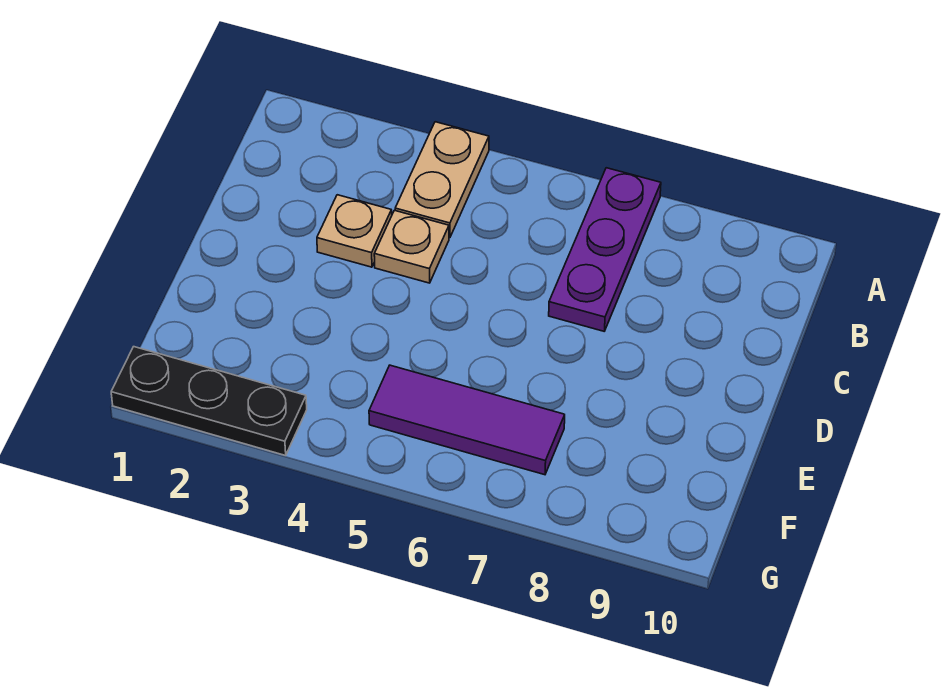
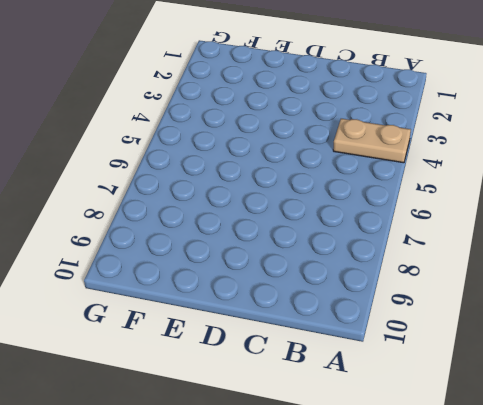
none -> purple 1x3 plate [549,168,661,331]
none -> tan 1x1 plate [317,195,392,267]

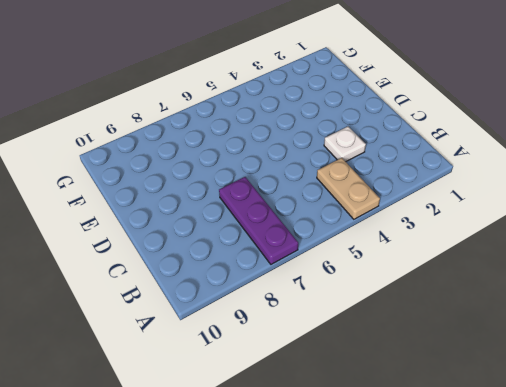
white 1x1 plate [324,127,366,162] -> tan 1x1 plate [317,195,392,267]
none -> tan 1x1 plate [374,210,449,283]
none -> purple 1x3 tile [369,365,565,475]

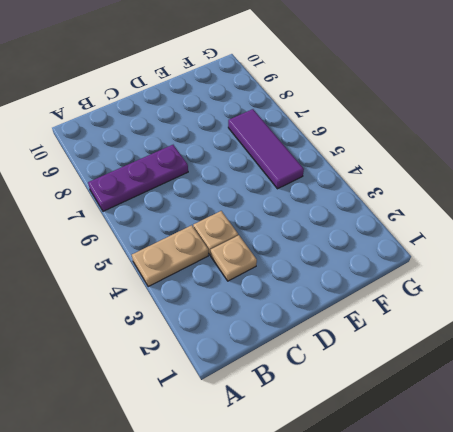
none -> black 1x3 plate [111,347,307,455]

